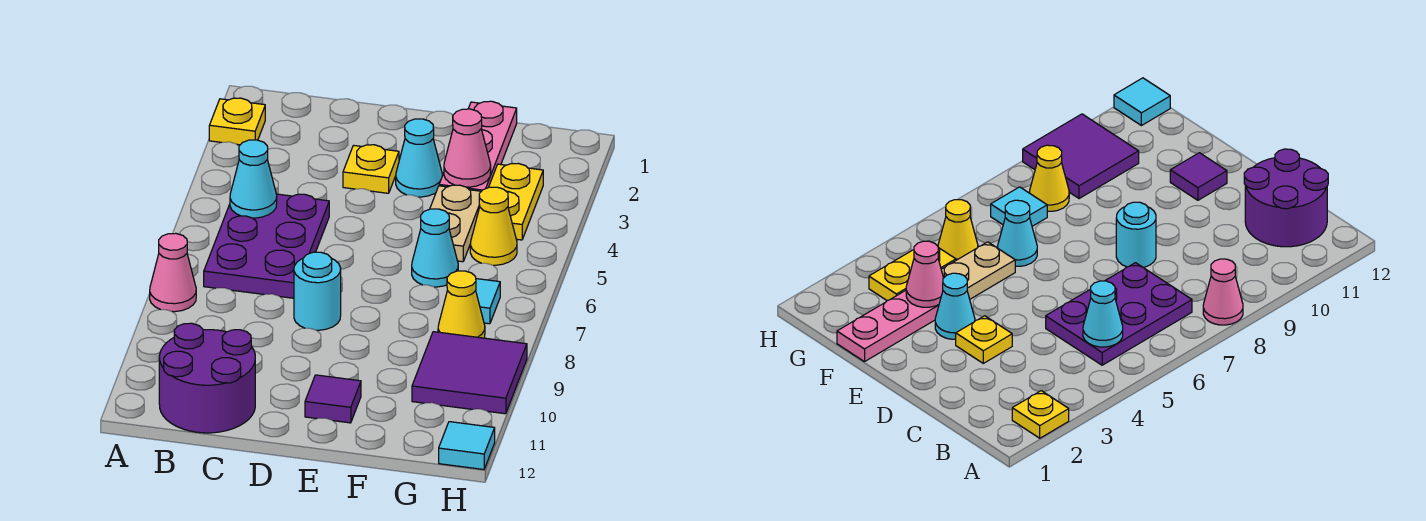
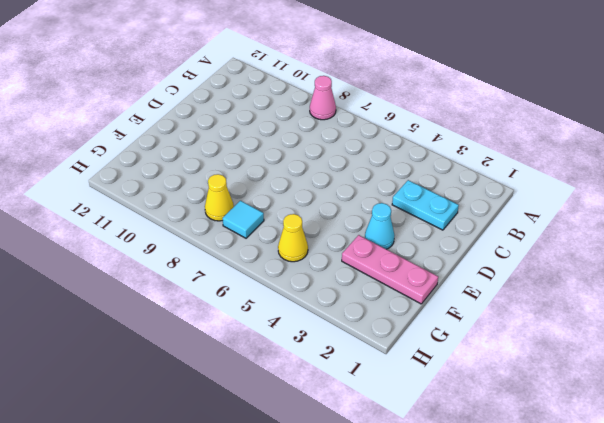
cyan 1x2 plate [392,180,459,230] -> none
none -> yellow 1x1 plate [209,98,265,145]
none -> purple 2x3 plate [204,194,329,298]
none -> purple 2x2 round brick [159,323,255,433]

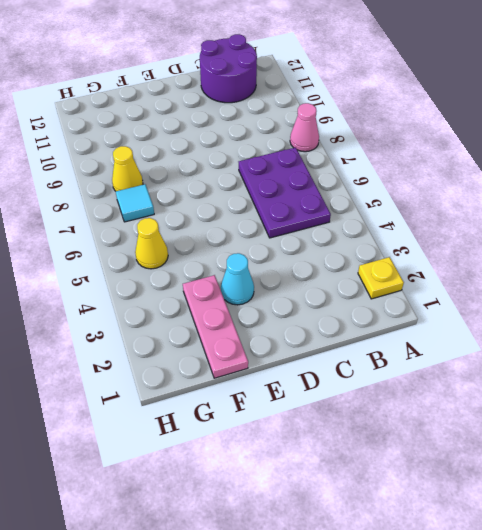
none -> yellow 1x1 plate [343,145,399,193]
none -> cyan 1x1 round brick [294,252,341,330]
none -> purple 1x1 tile [305,375,361,423]

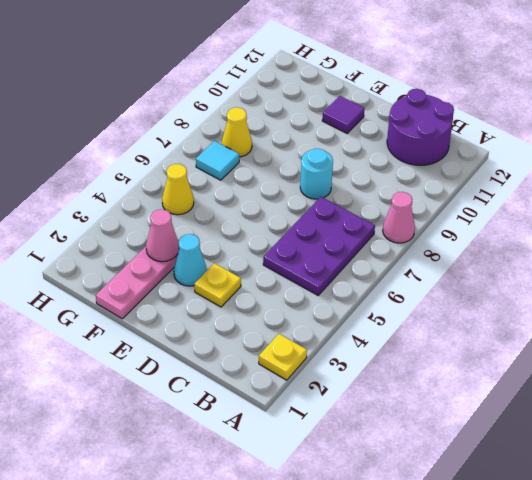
none -> tan 1x2 plate [430,185,481,262]
none -> cyan 1x1 cone [412,209,458,287]
none -> yellow 1x2 plate [488,163,543,240]

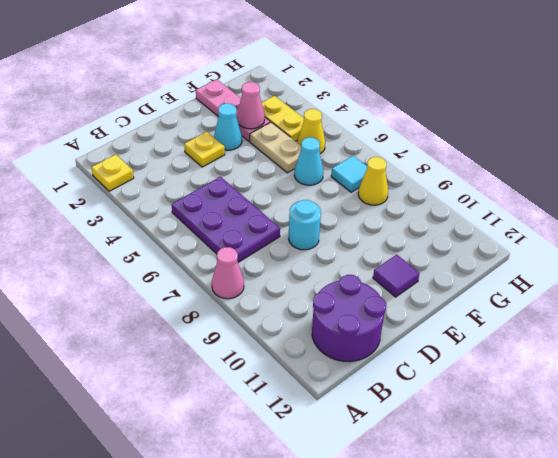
none -> purple 2x2 tile [412,332,527,414]
none -> cyan 1x1 tile [439,422,495,469]
none -> cyan 1x1 cone [230,140,277,218]

